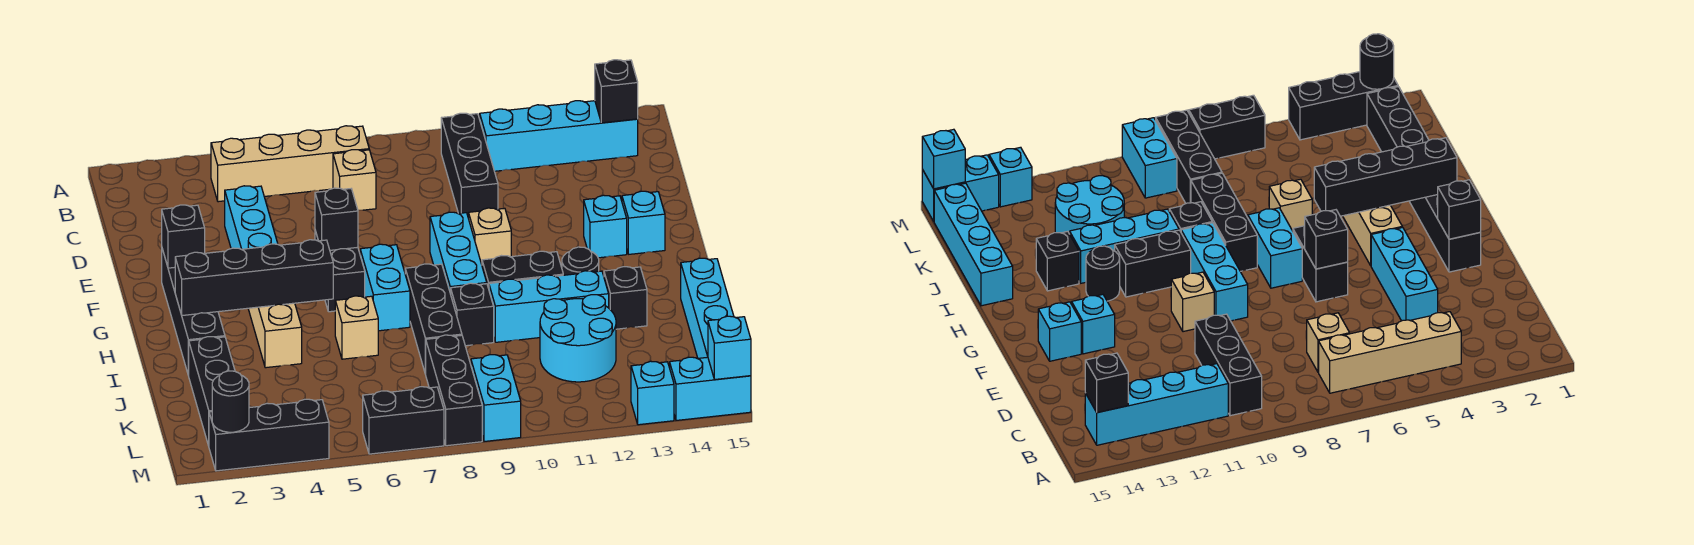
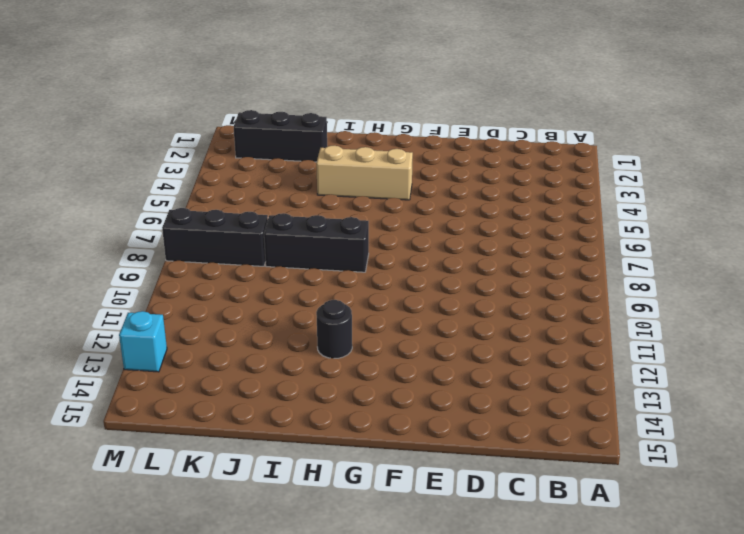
none -> tan 1x4 brick [211,126,369,202]
none -> black 1x3 brick [441,113,498,219]
none -> cyan 1x4 brick [480,101,638,171]
none -> tan 1x1 brick [333,150,376,210]

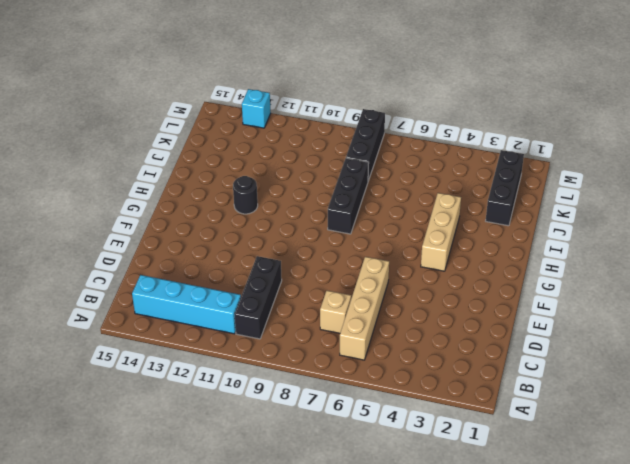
tan 1x4 brick [340,257,389,360] -> tan 1x4 brick turned to [211,126,369,202]
none -> cyan 1x3 brick [225,186,278,249]
none -> black 1x4 brick [162,249,225,376]
none -> black 1x2 brick [315,231,365,312]
none -> cyan 1x3 brick [430,212,487,294]

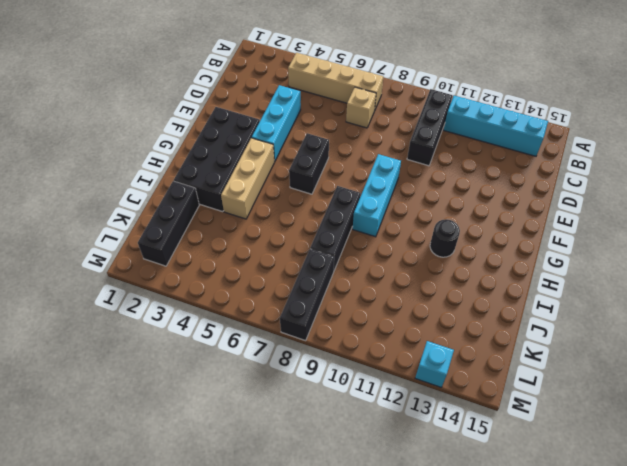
black 2x4 brick [174,107,260,212] -> black 1x4 brick [162,249,225,376]
none -> tan 1x1 brick [469,208,511,264]
none -> cyan 1x1 brick [584,195,627,258]
none -> cyan 1x1 brick [622,191,665,254]
none -> cyan 1x2 brick [360,244,410,331]

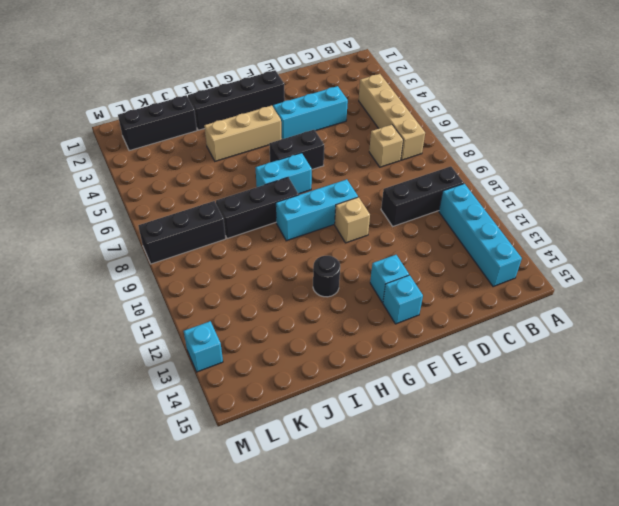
none -> black 1x2 brick [482,251,563,288]
none -> tan 1x1 brick [335,296,378,359]
none -> black 1x1 brick [451,283,494,346]
none -> cyan 1x3 brick [489,271,609,342]

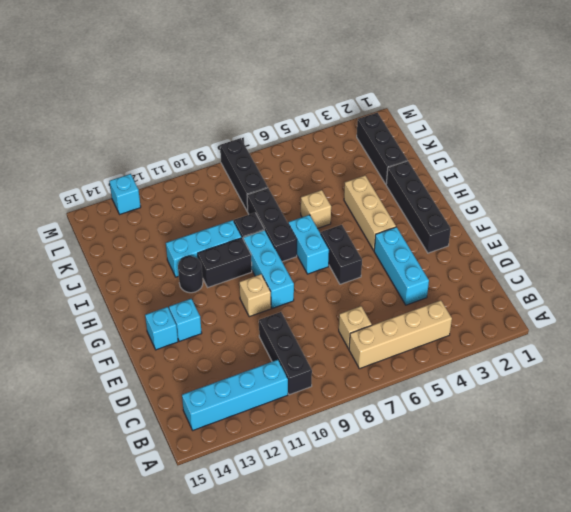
none -> black 1x1 brick [604,267,647,329]
none -> cyan 1x4 brick [681,258,734,358]
none -> cyan 2x2 round brick [540,295,616,382]
none -> cyan 1x2 brick [471,355,521,442]

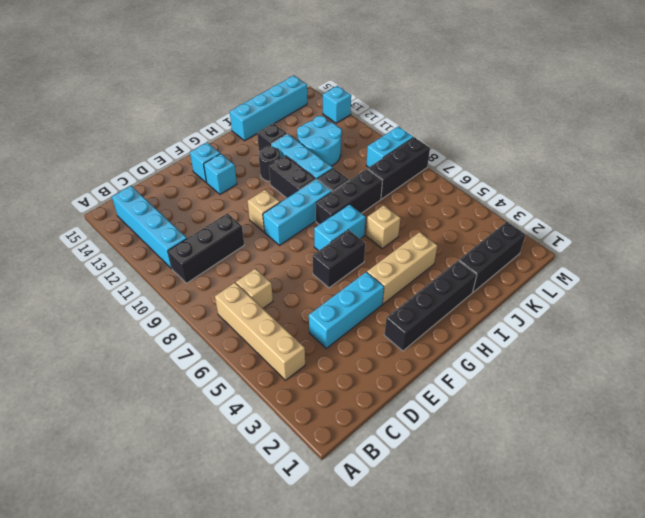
none -> black 1x3 brick [209,399,329,471]
none -> black 1x2 brick [363,387,444,454]
none -> cyan 1x2 brick [670,357,751,420]
none -> black 1x1 brick [595,60,638,123]

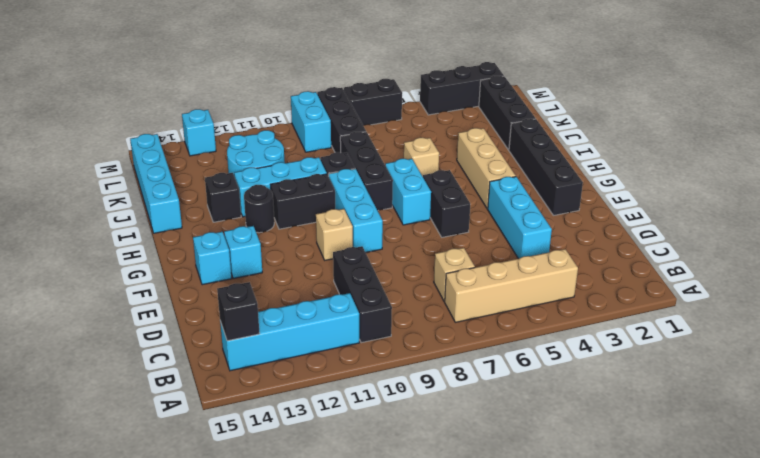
none -> cyan 1x2 brick [670,357,751,420]
none -> black 1x1 brick [162,205,205,268]
none -> black 1x1 brick [315,188,358,250]
none -> black 1x4 brick [175,240,333,316]

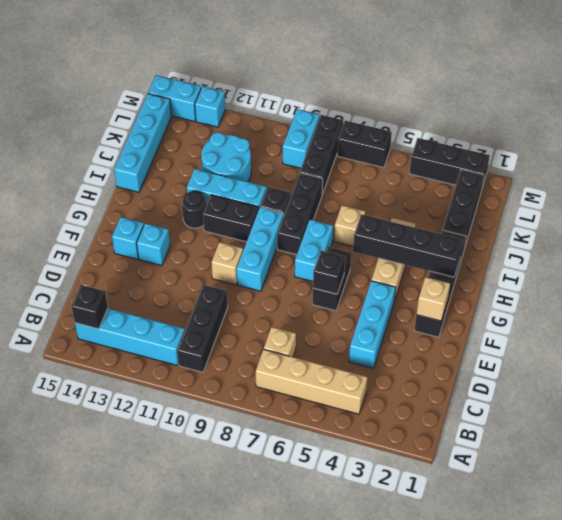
tan 1x1 brick [417,277,450,321] -> black 1x1 brick [162,205,205,268]
none -> black 1x1 brick [604,267,647,329]
none -> black 1x1 round brick [212,371,249,432]
none -> cyan 1x1 brick [708,316,751,379]

